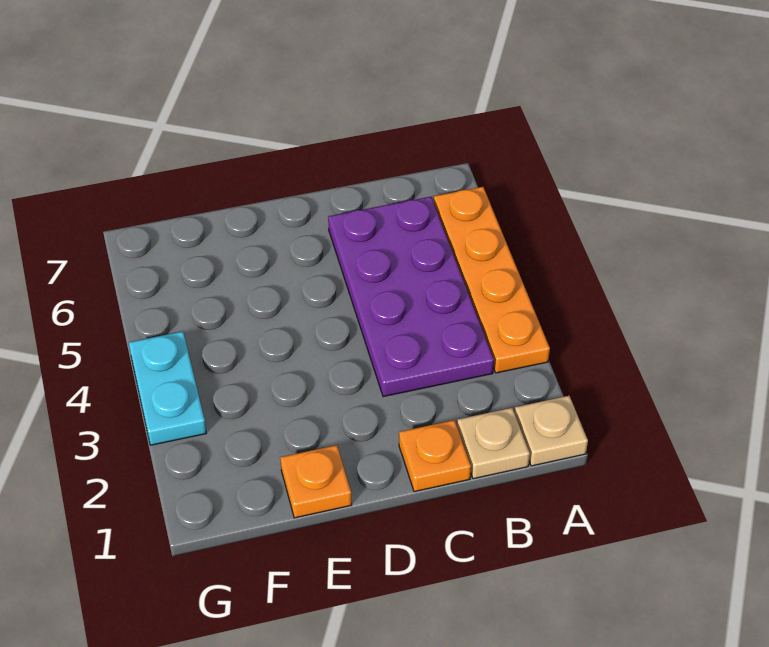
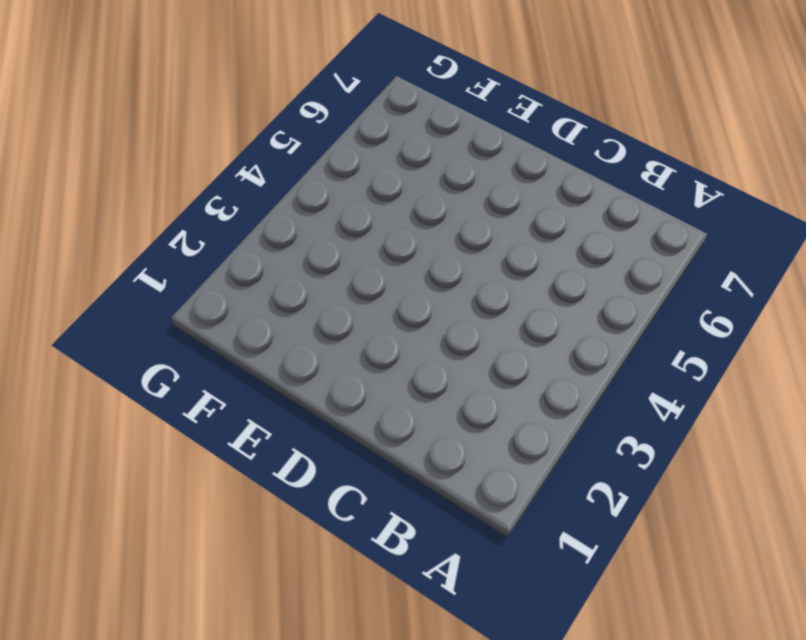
none -> tan 1x1 plate [515,396,588,466]
none -> orange 1x4 plate [434,187,550,373]

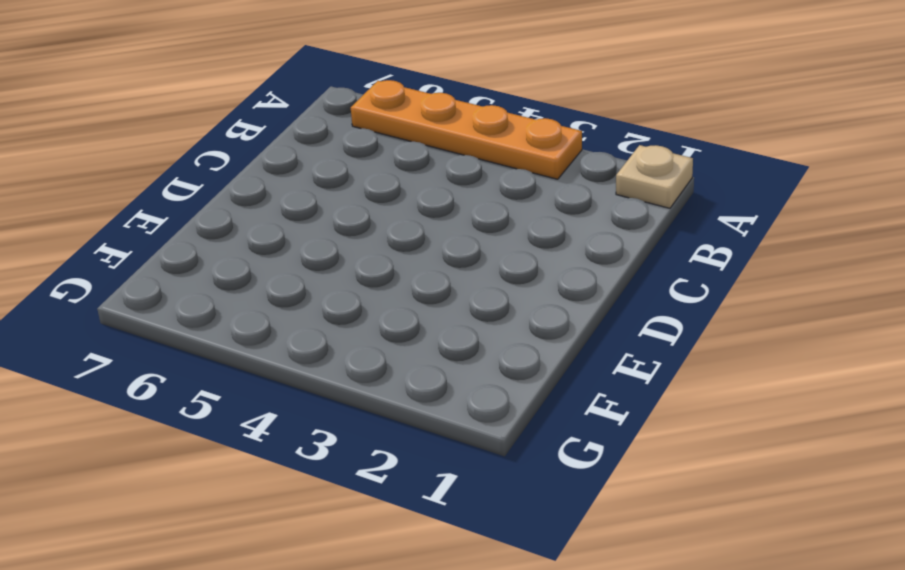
none -> tan 1x1 plate [457,408,530,479]
none -> purple 2x4 plate [328,197,494,397]

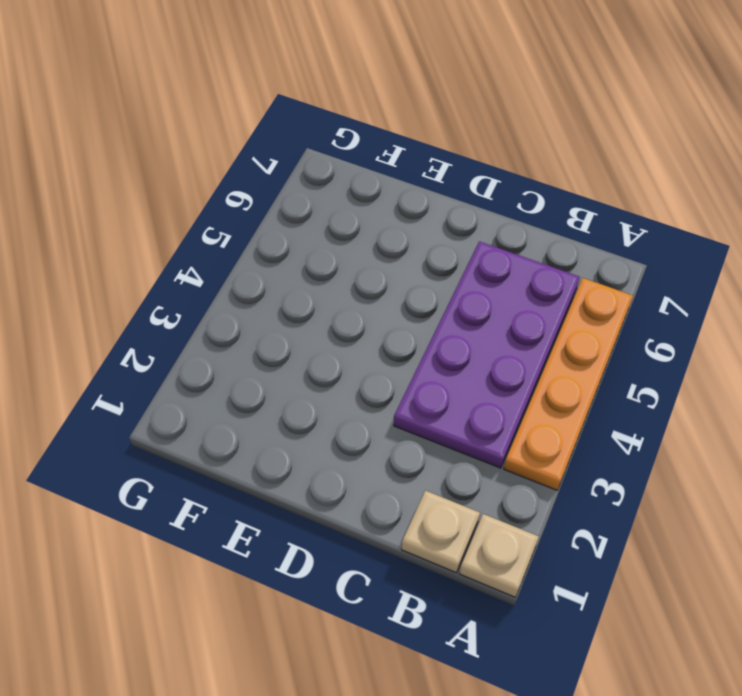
none -> orange 1x1 plate [399,420,471,492]
none -> orange 1x1 plate [280,445,352,518]

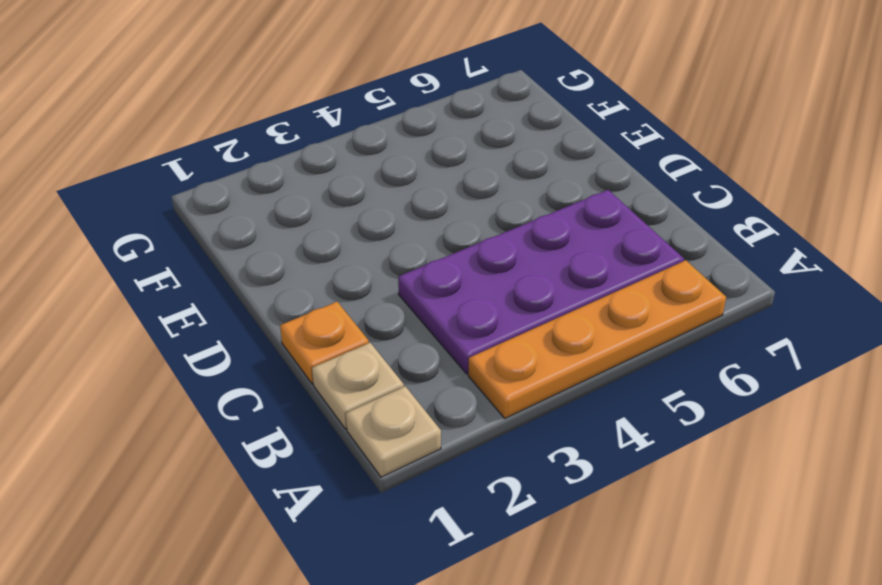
none -> orange 1x1 plate [280,445,352,518]
none -> cyan 1x2 plate [129,331,206,445]

